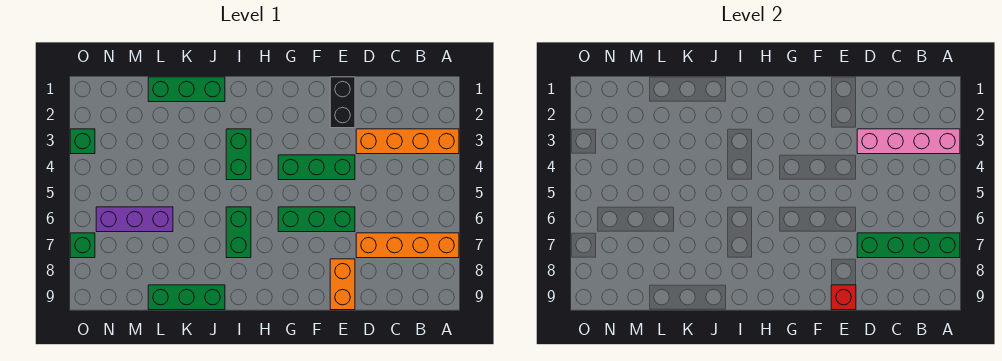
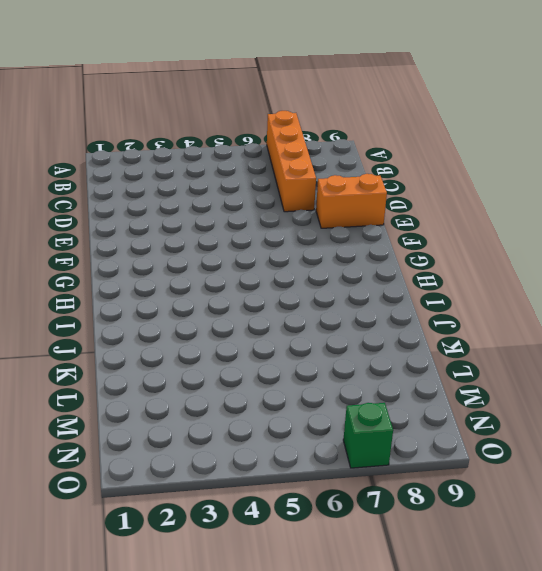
none -> orange 1x4 brick [356,129,459,154]
none -> black 1x2 brick [330,77,355,128]
none -> green 1x3 brick [278,155,355,180]

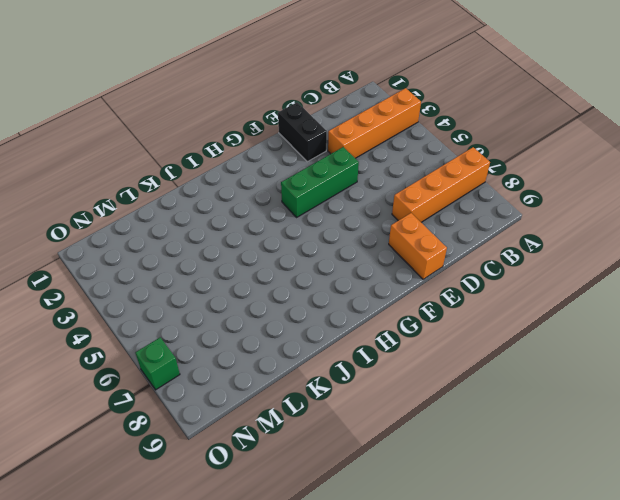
none -> green 1x3 brick [278,207,355,232]
none -> green 1x2 brick [226,129,251,180]
none -> green 1x2 brick [226,207,251,258]

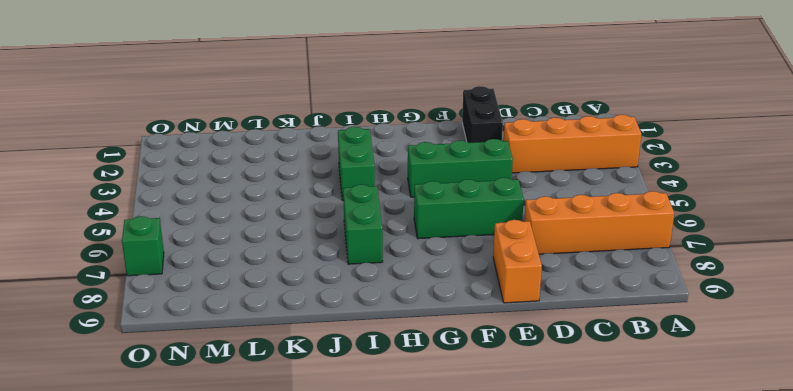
none -> green 1x3 brick [148,77,225,102]
none -> green 1x3 brick [148,285,225,310]
none -> purple 1x3 brick [96,207,173,232]

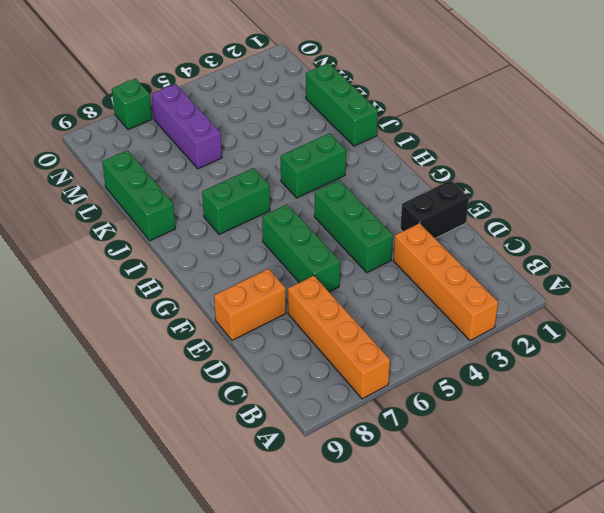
none -> green 1x1 brick [70,129,95,154]
none -> pink 1x4 brick [857,129,960,154]
none -> green 1x4 brick [857,233,960,258]

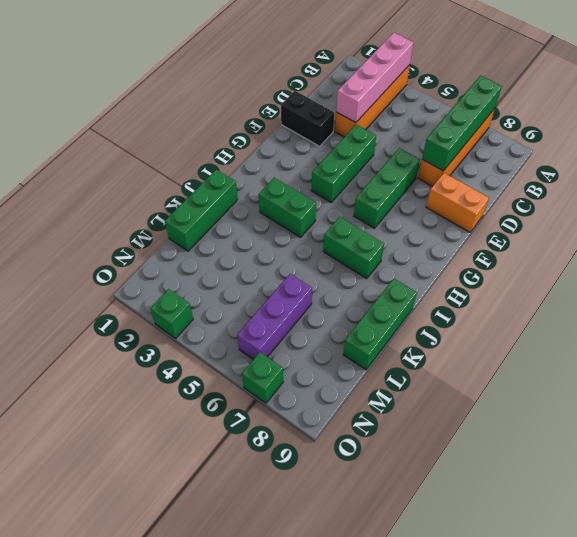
none -> red 1x1 brick [831,285,856,310]

